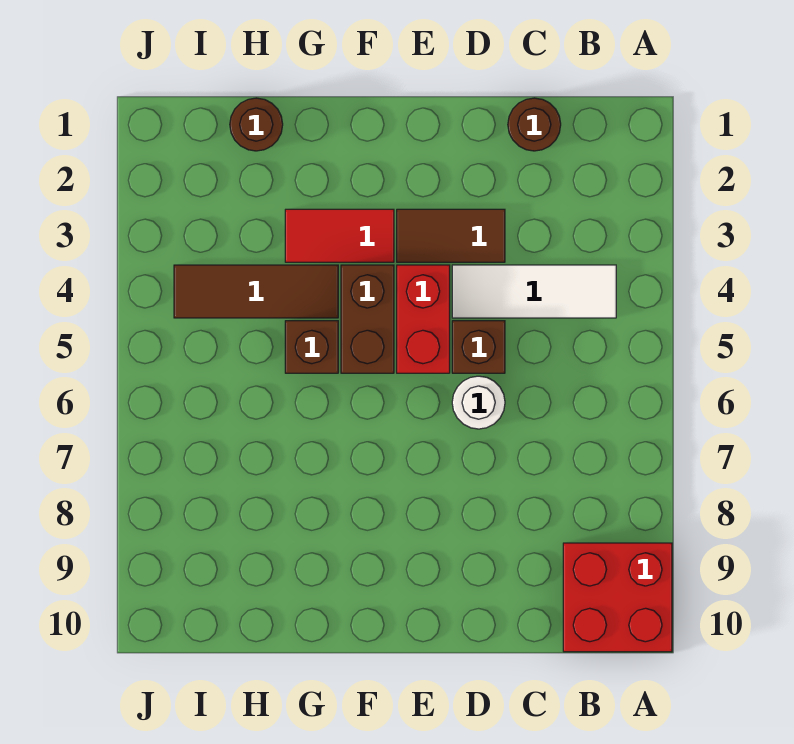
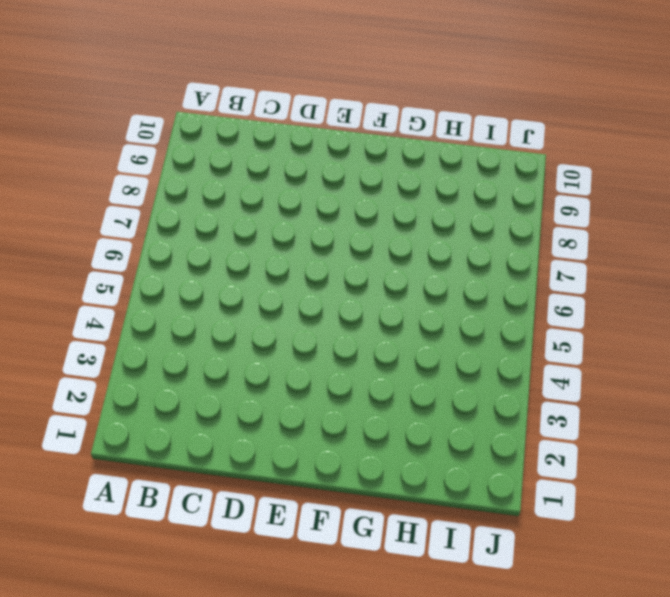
none -> red 2x2 brick [563,543,672,652]
none -> white 1x3 tile [452,265,616,318]
none -> brown 1x1 round brick [508,98,561,151]

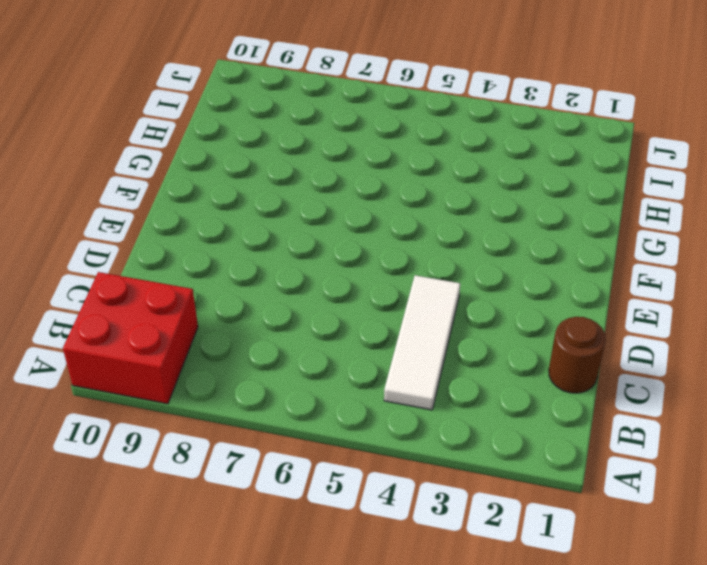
none -> brown 1x2 tile [397,209,505,262]
none -> brown 1x1 brick [452,321,505,373]
none -> white 1x1 round brick [452,376,505,429]

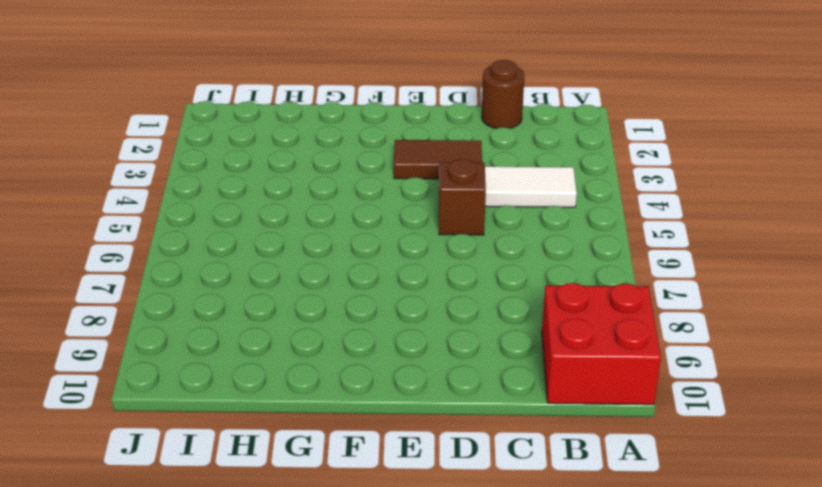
none -> white 1x1 round brick [452,376,505,429]
none -> red 1x2 brick [397,265,450,373]
none -> red 1x2 tile [285,209,394,262]

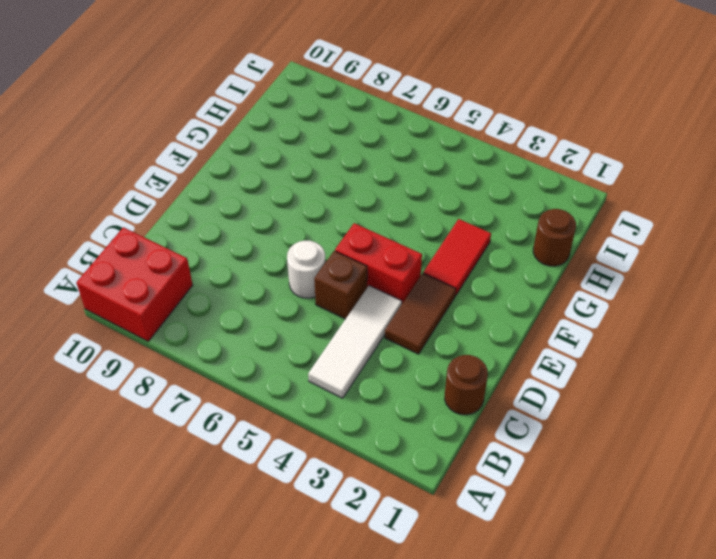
none -> brown 1x2 brick [341,265,394,373]
none -> brown 1x3 tile [174,265,338,318]
none -> brown 1x1 brick [285,321,338,373]

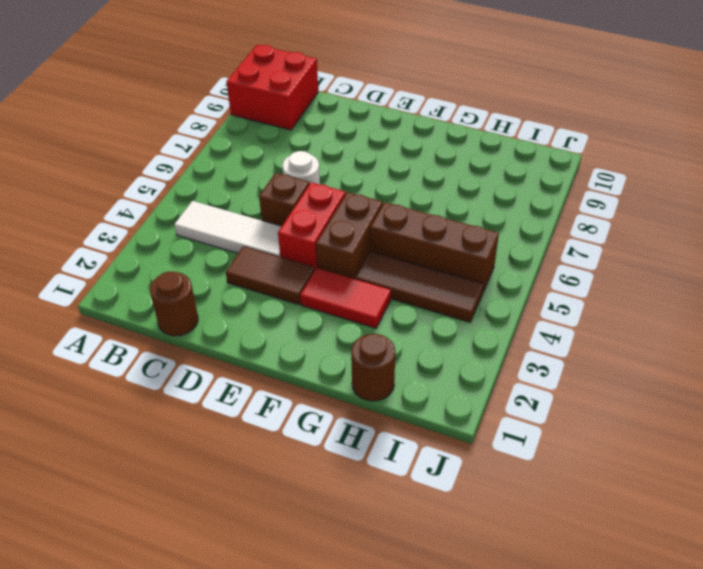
brown 1x3 brick [370,202,499,292] -> brown 1x1 brick [285,321,338,373]

